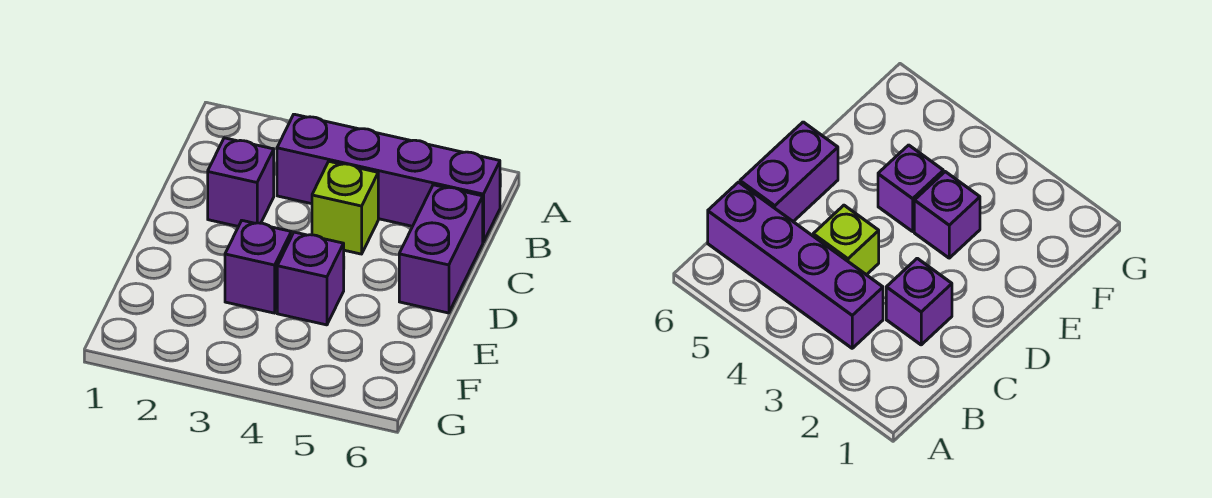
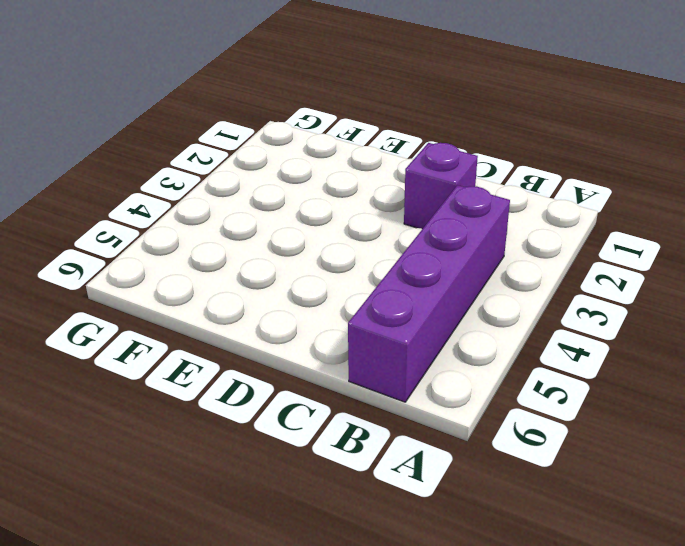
none -> lime 1x1 brick [312,162,378,254]
none -> purple 1x2 brick [399,185,483,313]

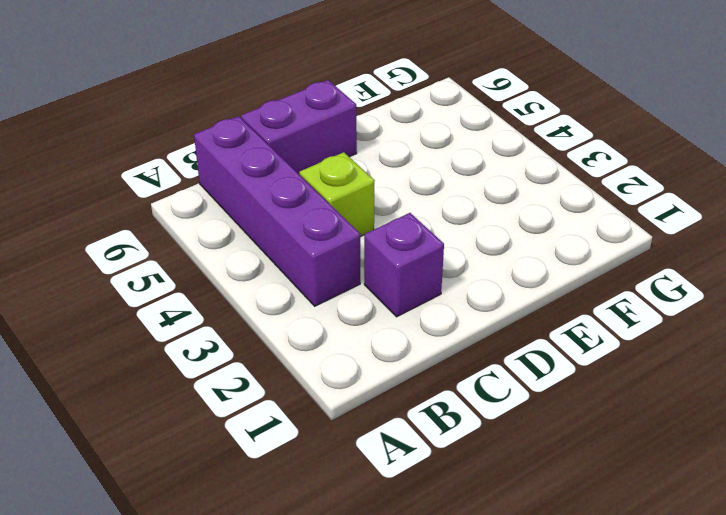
none -> purple 1x1 brick [225,221,291,313]
none -> purple 1x1 brick [277,232,344,325]

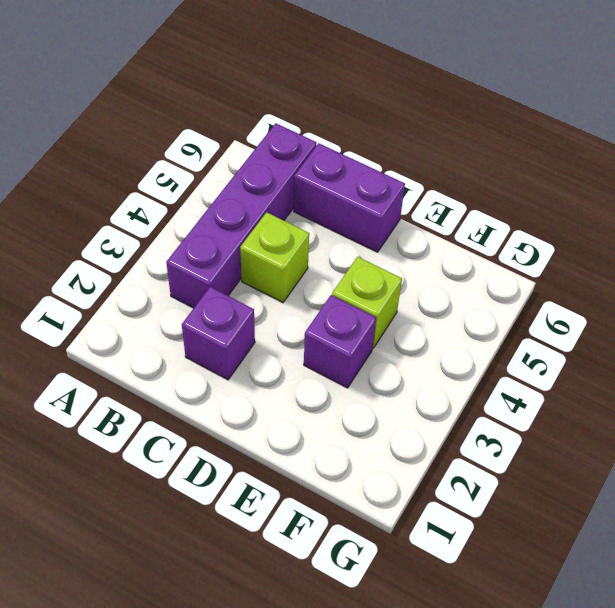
lime 1x1 brick [332,257,402,348] -> purple 1x1 brick [277,232,344,325]

